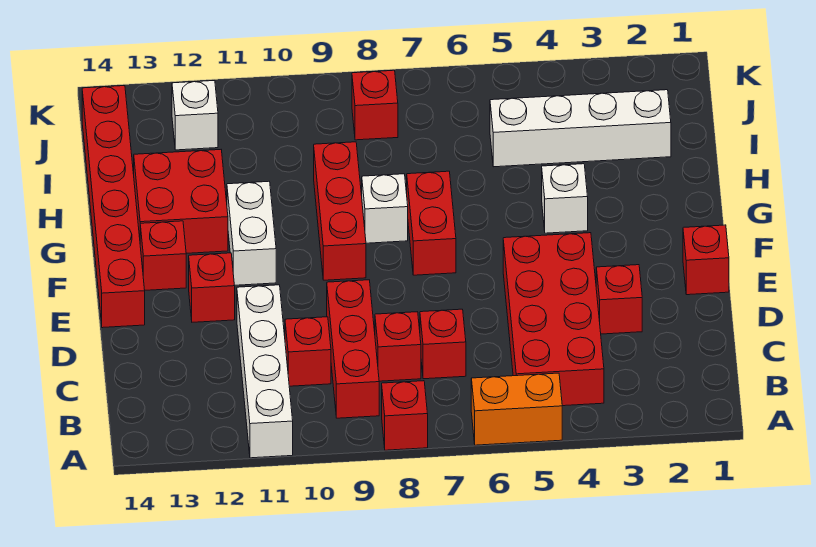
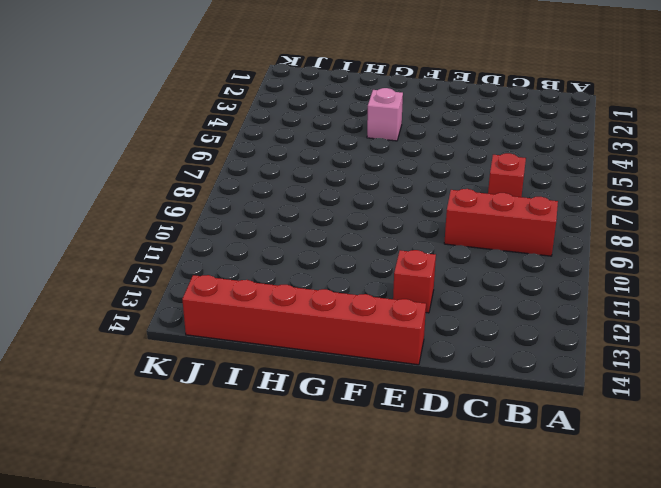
pink 1x1 brick [367,88,403,141] -> white 1x1 brick [542,164,588,233]
none -> orange 1x2 brick [471,373,562,445]
none -> red 1x1 brick [382,381,428,450]
none -> white 1x4 brick [237,285,293,458]

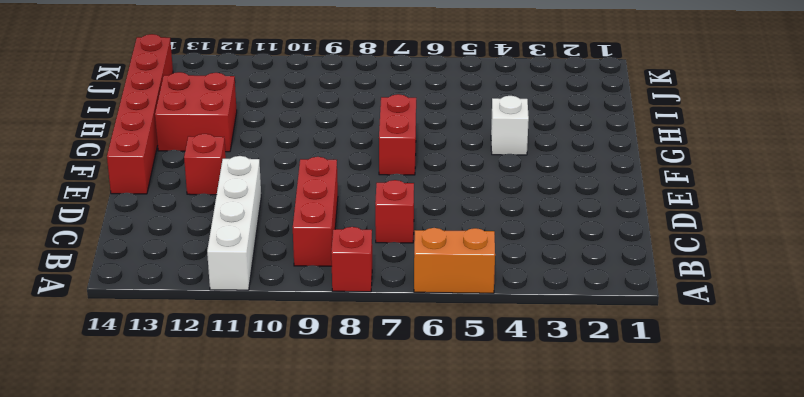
none -> red 2x4 brick [503,233,604,406]
none -> red 1x1 brick [375,312,421,381]
none -> red 1x1 brick [285,317,331,386]

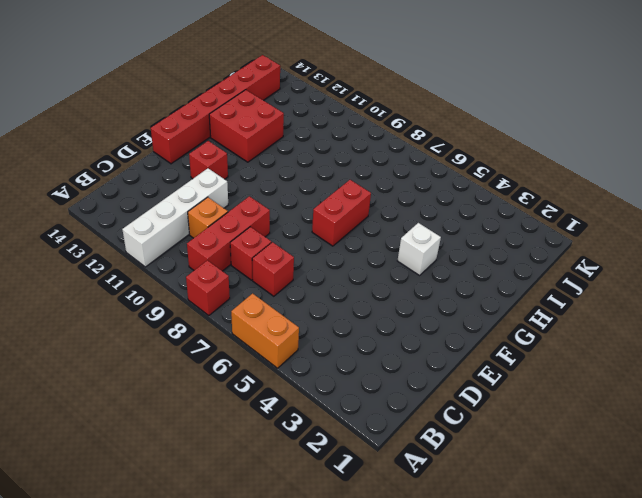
orange 1x1 brick [188,197,228,238] -> red 1x1 brick [285,317,331,386]
none -> red 2x4 brick [503,233,604,406]
none -> red 1x1 brick [596,265,642,334]
none -> red 1x1 brick [683,225,729,295]

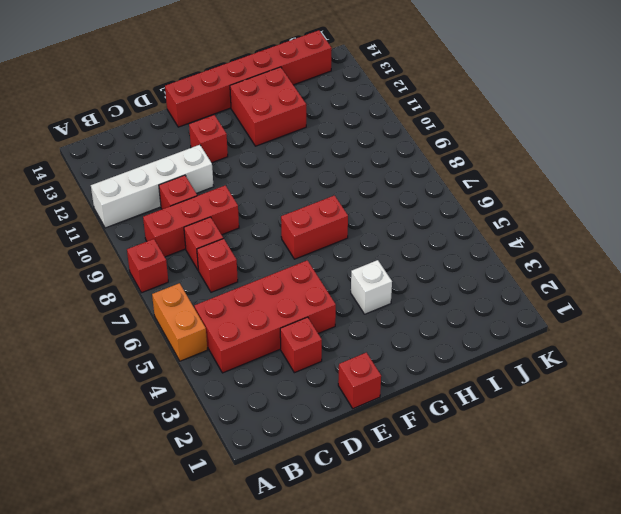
none -> red 1x3 brick [314,142,366,280]
none -> white 1x2 brick [227,181,276,285]
none -> red 1x1 brick [140,221,186,290]

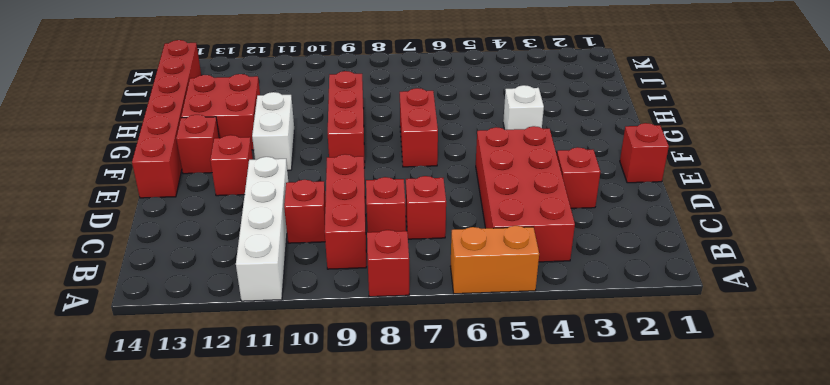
none -> white 1x1 brick [362,174,408,243]
none -> white 1x4 brick [490,90,671,167]
none -> red 1x1 brick [352,70,398,140]

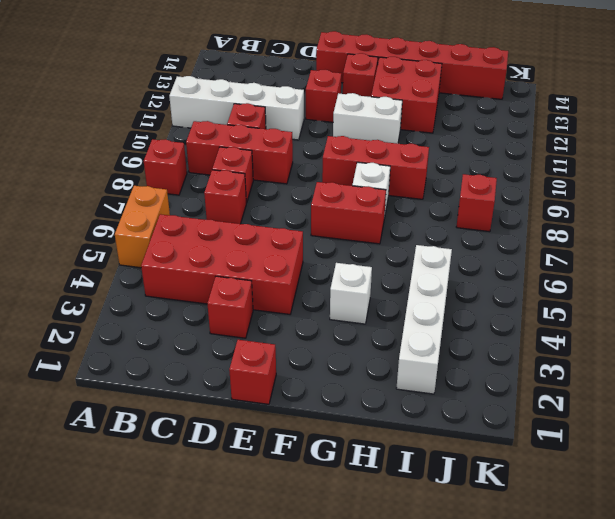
none -> white 1x1 brick [172,81,218,150]

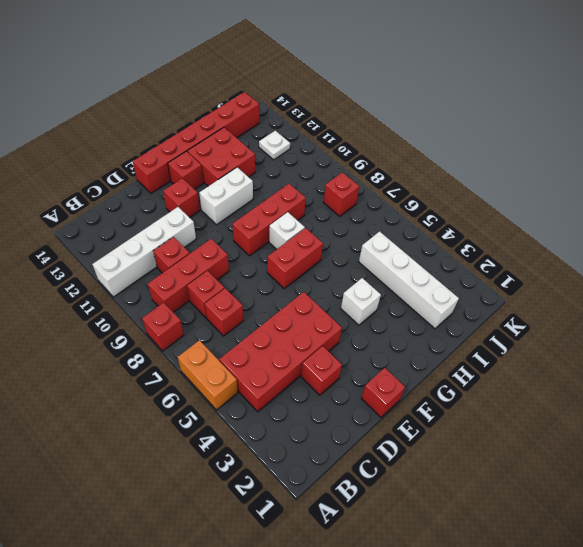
white 1x1 plate [259,131,290,160] -> white 1x1 brick [172,81,218,150]

